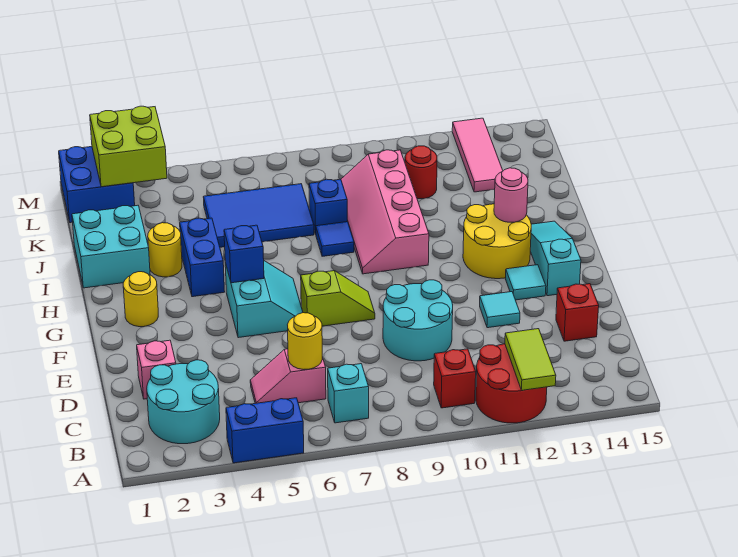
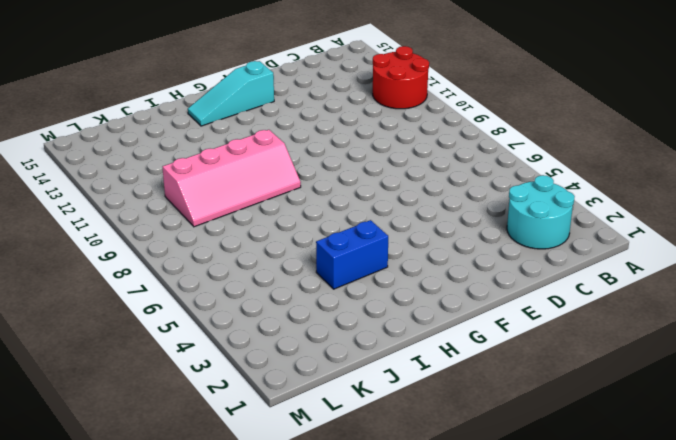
none -> blue 1x2 brick [226,398,304,463]
none -> cyan 1x1 brick [328,364,369,423]
none -> red 1x1 brick [434,349,476,408]
none -> pink 1x2 slope [250,349,326,403]

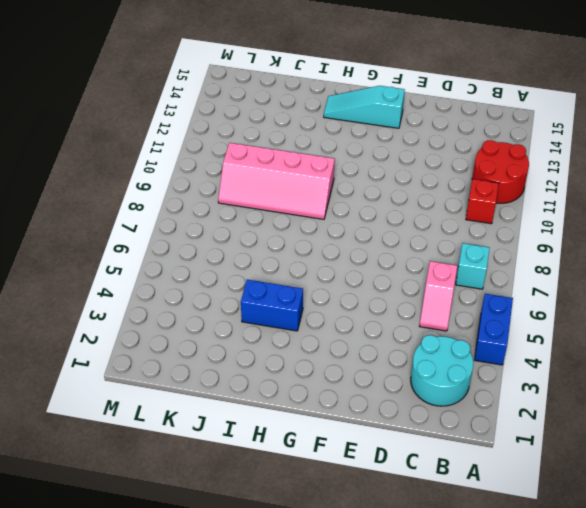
none -> pink 1x1 brick [137,340,176,399]
none -> cyan 2x2 round brick [383,280,453,361]
none -> red 1x1 brick [556,284,599,341]
none -> cyan 1x1 tile [480,292,520,328]

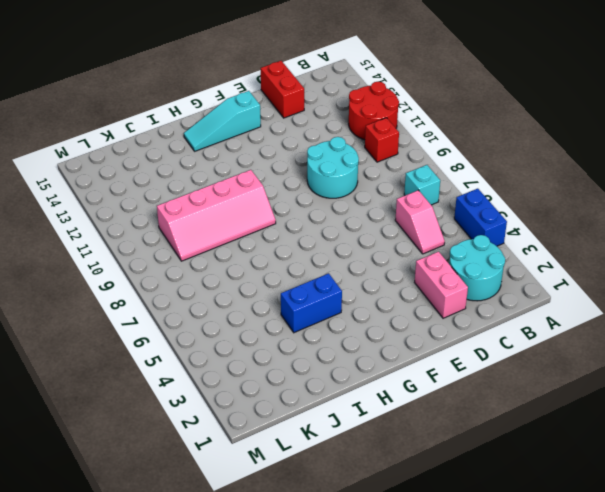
pink 1x2 brick [415,252,468,318] -> pink 1x1 brick [137,340,176,399]
red 1x2 brick [261,61,304,118] -> red 1x1 brick [556,284,599,341]
none -> cyan 1x1 tile [480,292,520,328]
none -> cyan 2x2 slope [225,261,303,338]
none -> lime 1x2 slope [301,271,375,326]
none -> cyan 1x1 tile [506,265,546,300]

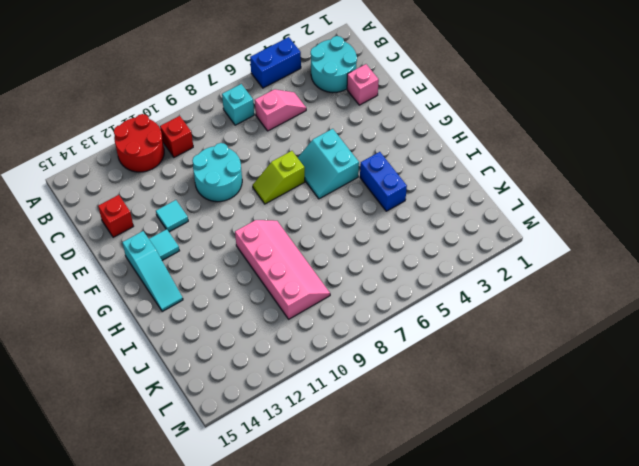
none -> yellow 1x1 round brick [123,272,158,327]
none -> yellow 2x2 round brick [463,204,531,279]
none -> cyan 2x2 brick [72,205,150,288]
none -> yellow 1x1 round brick [148,223,182,277]

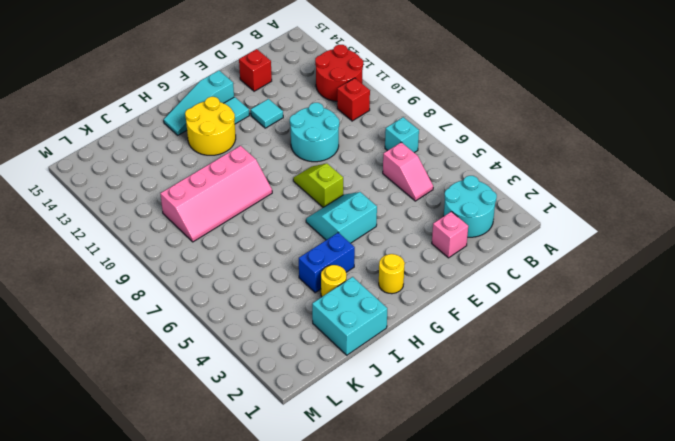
none -> blue 1x2 brick [226,398,304,463]
none -> blue 1x1 tile [316,222,354,256]
none -> blue 2x3 tile [204,184,314,247]
none -> blue 1x1 brick [309,179,347,234]

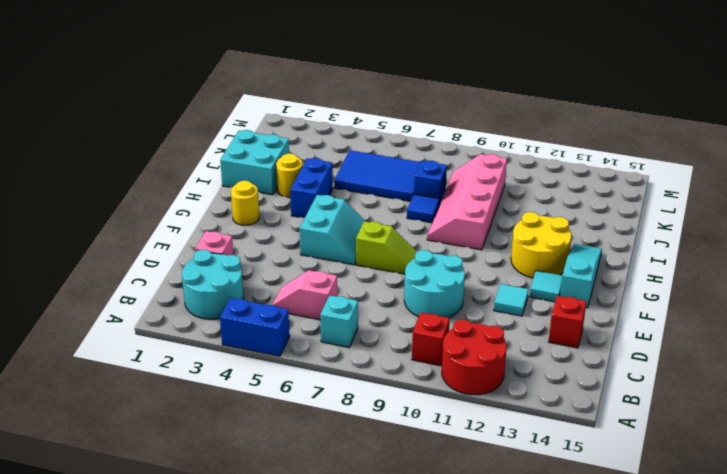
none -> red 1x1 round brick [405,146,437,199]
none -> pink 1x3 tile [452,118,503,192]
none -> blue 2x2 brick [59,147,135,223]
none -> lime 1x2 tile [505,329,556,390]

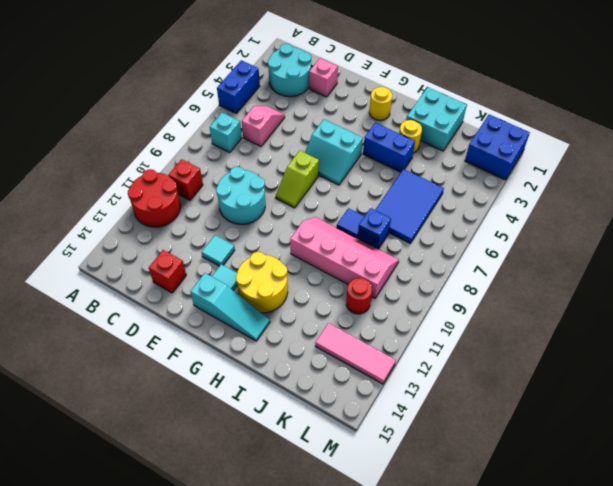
none -> lime 1x2 tile [505,329,556,390]
none -> yellow 1x1 round brick [287,313,322,369]
none -> blue 1x1 brick [224,225,264,283]
none -> pink 1x1 round brick [494,168,528,222]

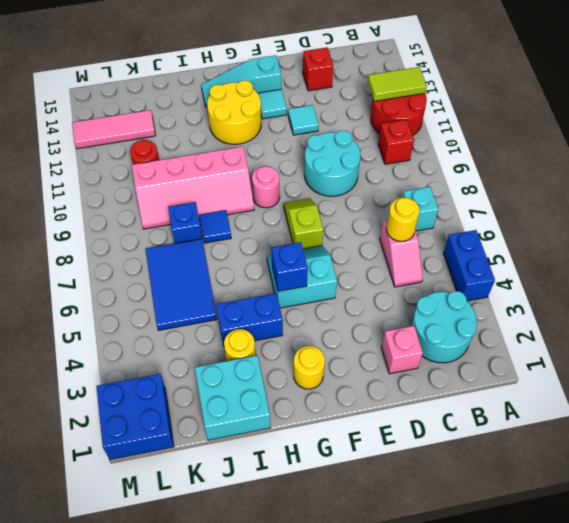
pink 1x1 round brick [252,166,280,208] -> pink 1x1 round brick moved to [494,168,528,222]
none -> lime 2x2 brick [90,106,167,187]

